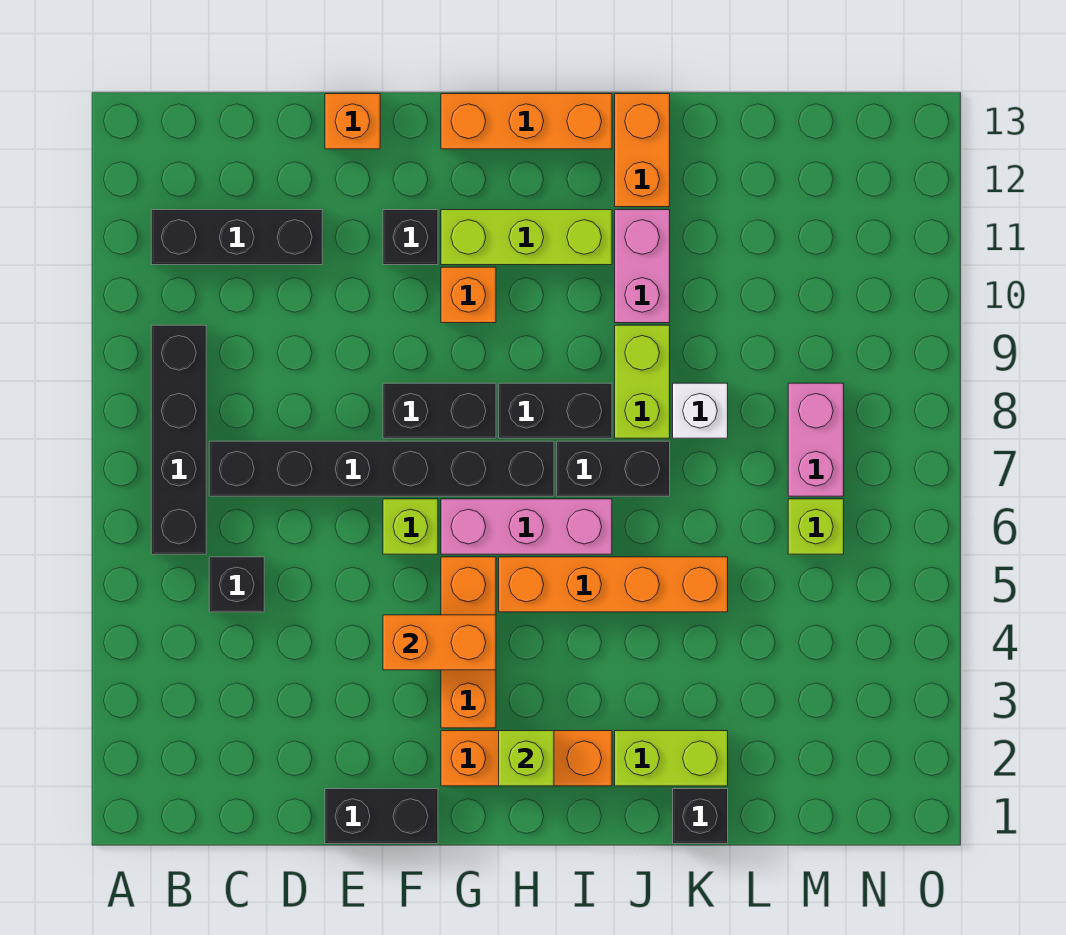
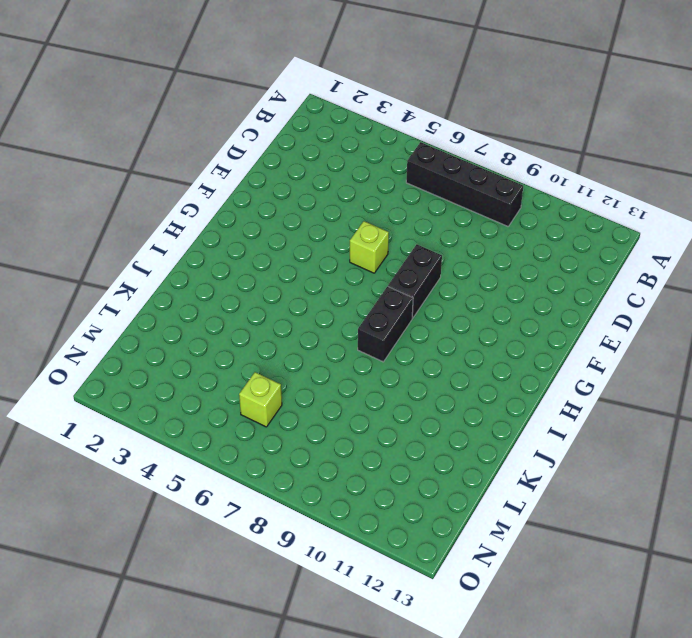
none -> black 1x3 brick [151,210,322,265]
none -> black 1x1 brick [209,557,264,612]
none -> black 1x6 brick [209,441,554,496]

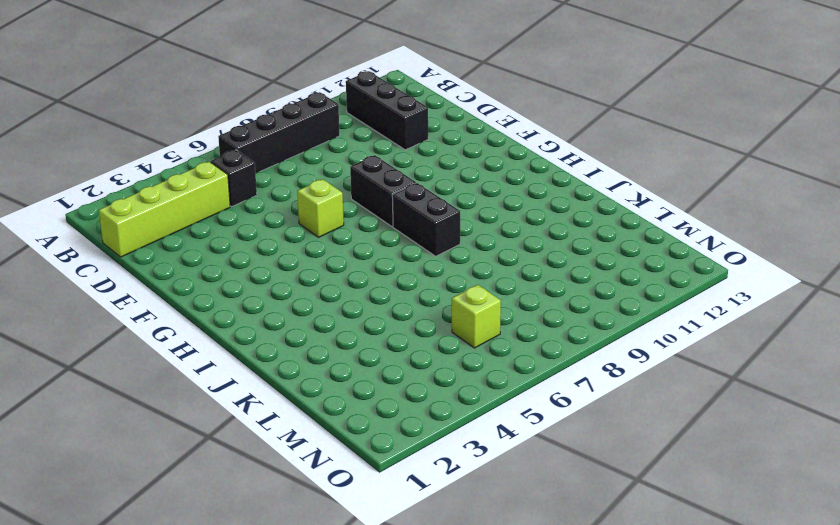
lime 1x4 brick [99,162,230,257] -> none
none -> black 1x6 brick [209,441,554,496]
none -> black 1x2 brick [325,789,438,844]
none -> orange 1x1 brick [325,94,380,149]

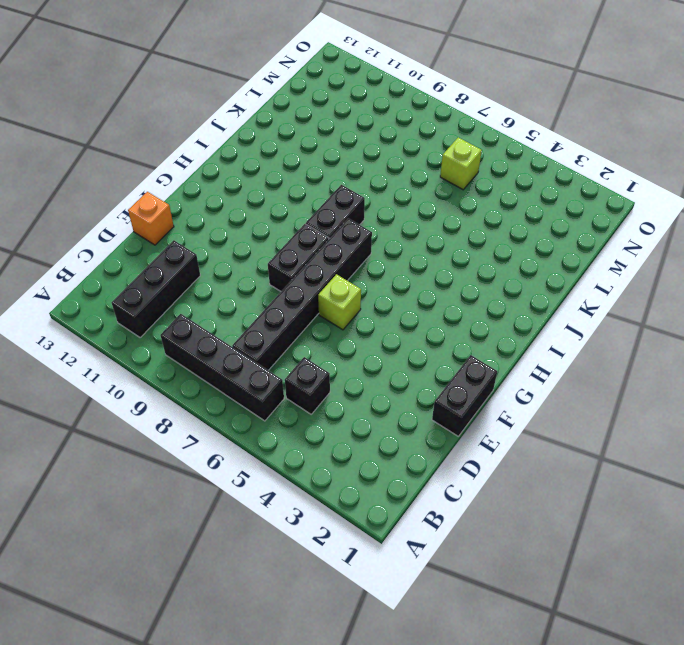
none -> black 1x1 brick [383,210,438,265]
none -> orange 1x3 brick [441,731,612,786]
none -> orange 1x3 brick [441,557,496,728]

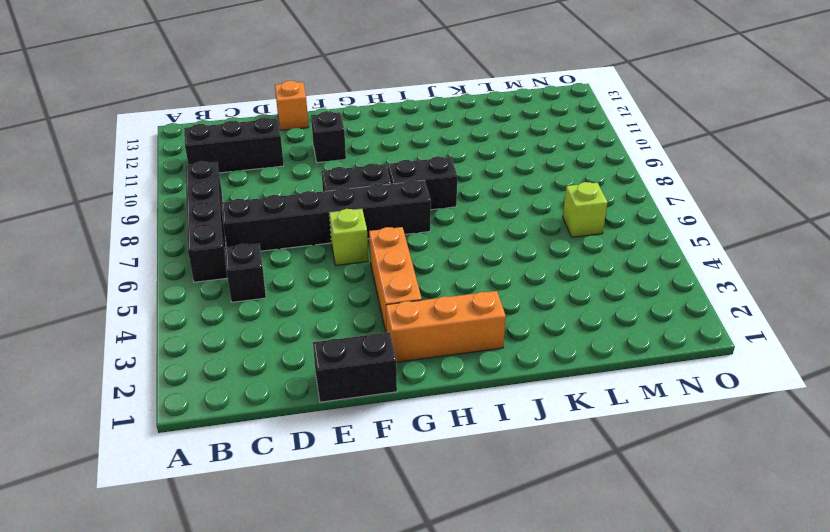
none -> pink 1x3 brick [441,499,612,554]
none -> orange 1x1 brick [441,267,496,323]
none -> lime 1x3 brick [441,210,612,265]

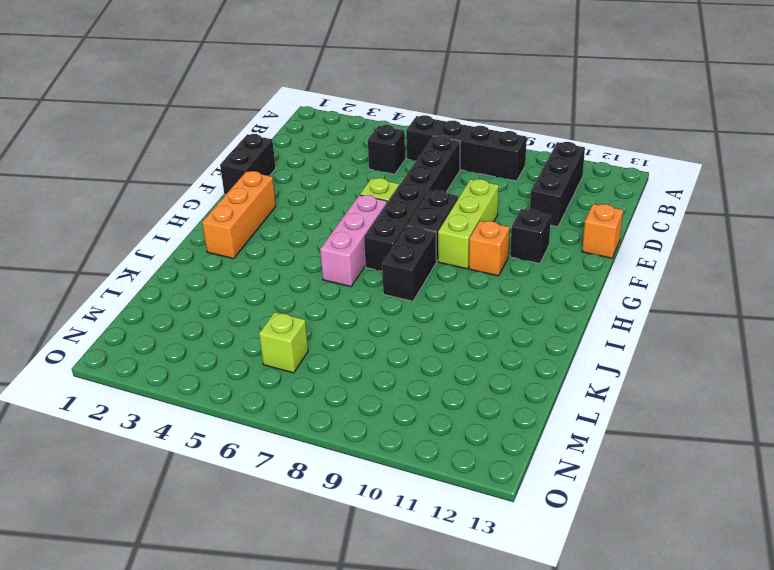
lime 1x3 brick [438,179,499,269] -> lime 1x3 brick moved to [441,210,612,265]
none -> orange 1x3 brick [441,557,496,728]
none -> orange 1x3 brick [441,94,612,149]
none -> orange 1x4 brick [499,557,728,612]

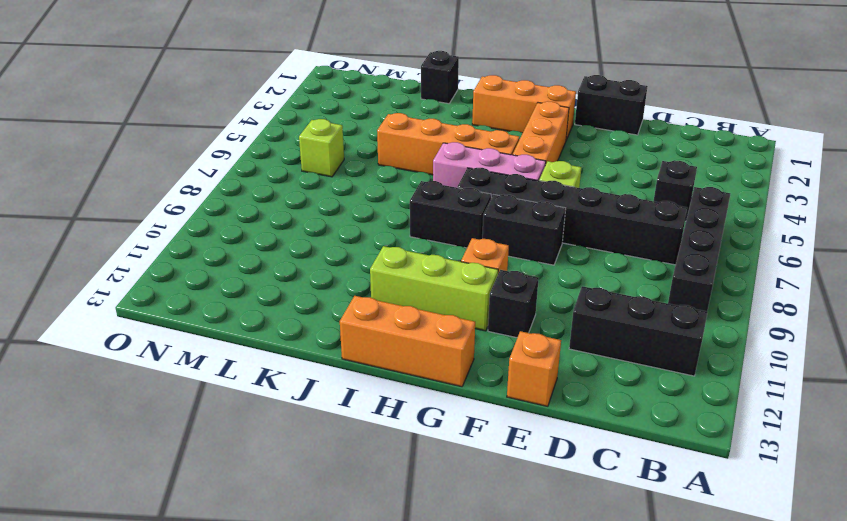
none -> black 1x2 brick [557,441,670,496]
none -> lime 1x2 brick [615,731,728,786]
none -> lime 1x2 brick [615,325,670,438]

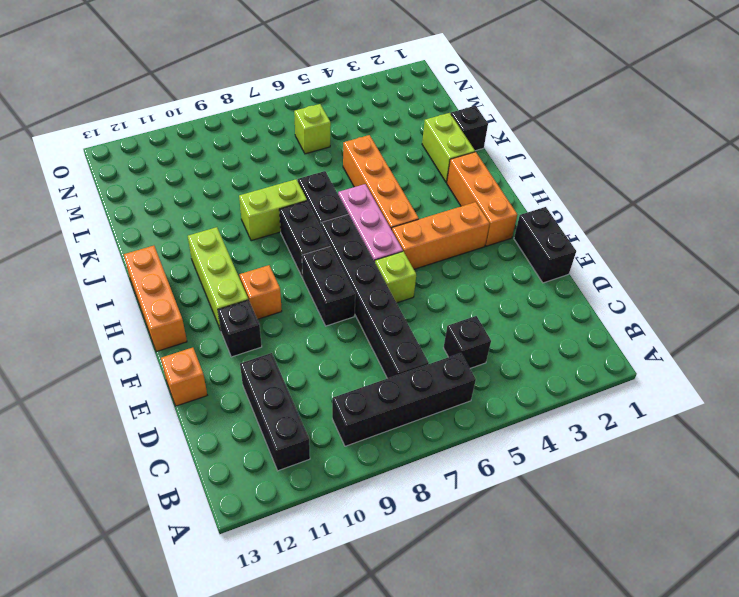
none -> pink 1x2 brick [615,210,670,323]
none -> orange 1x2 brick [615,94,670,207]
none -> white 1x1 brick [673,383,728,438]

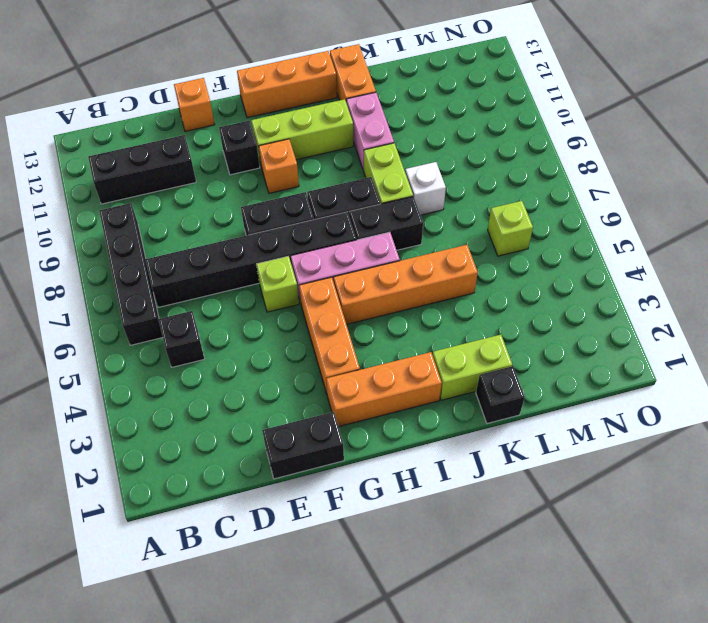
none -> pink 1x2 brick [788,383,844,496]
none -> orange 1x2 brick [383,615,496,670]
none -> lime 1x1 brick [499,731,554,786]

